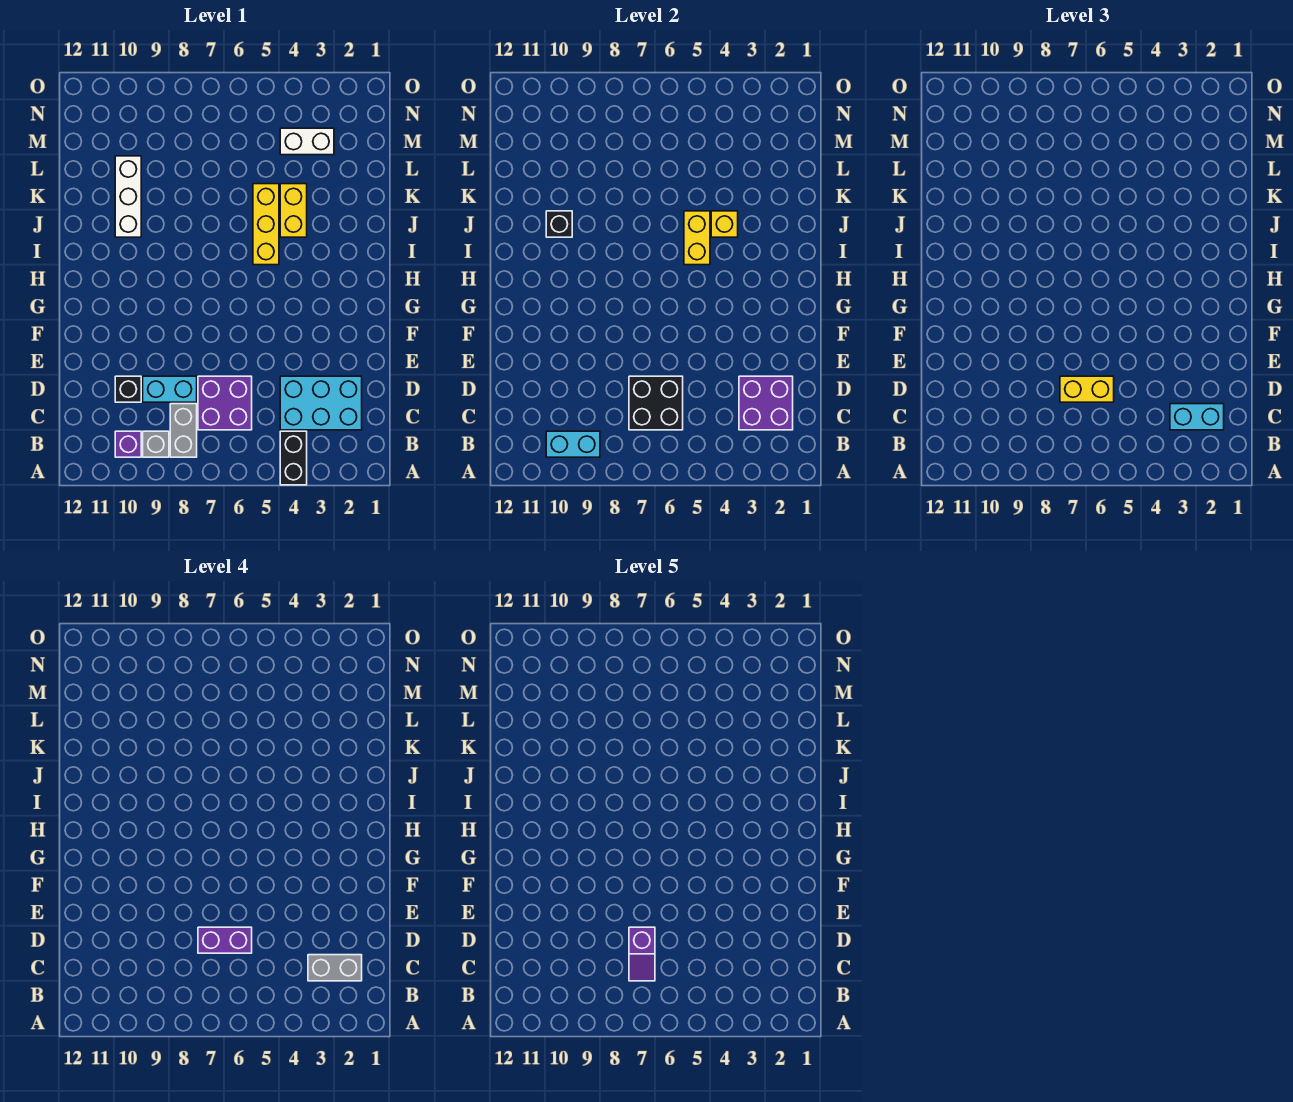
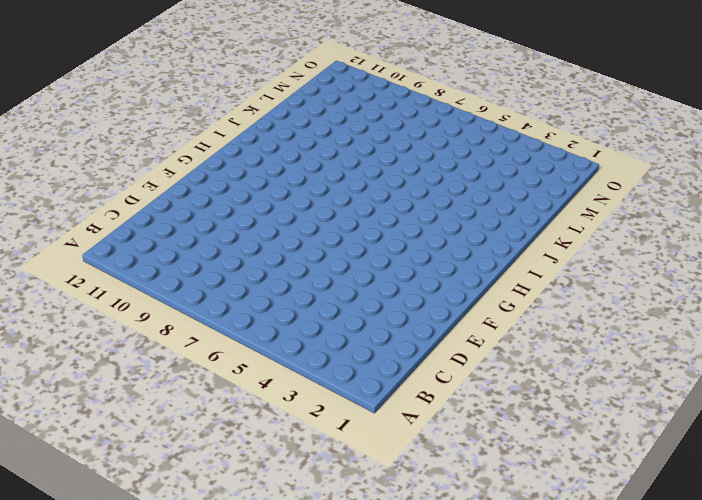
none -> black 1x2 brick [280,431,307,485]
none -> grey 1x2 brick [170,404,197,457]
none -> grey 1x1 brick [143,431,169,457]

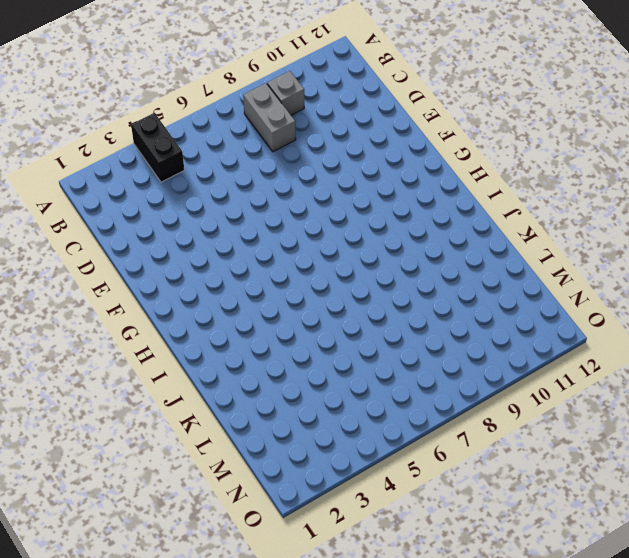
none -> purple 1x1 brick [115,431,141,457]
none -> cyan 2x3 brick [280,376,362,430]
none -> purple 2x2 brick [198,376,252,430]

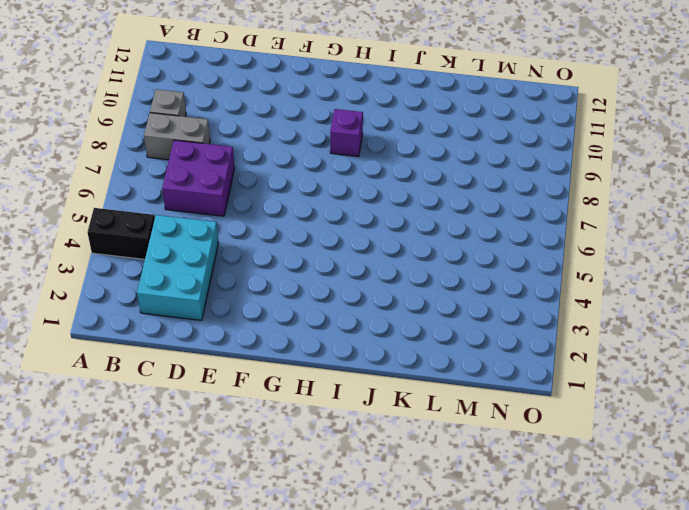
purple 1x1 brick [330,109,363,157] -> purple 1x1 brick moved to [115,431,141,457]
none -> cyan 1x2 brick [143,376,197,402]
none -> black 1x1 brick [115,376,141,402]
none -> yellow 1x3 brick [253,184,279,265]

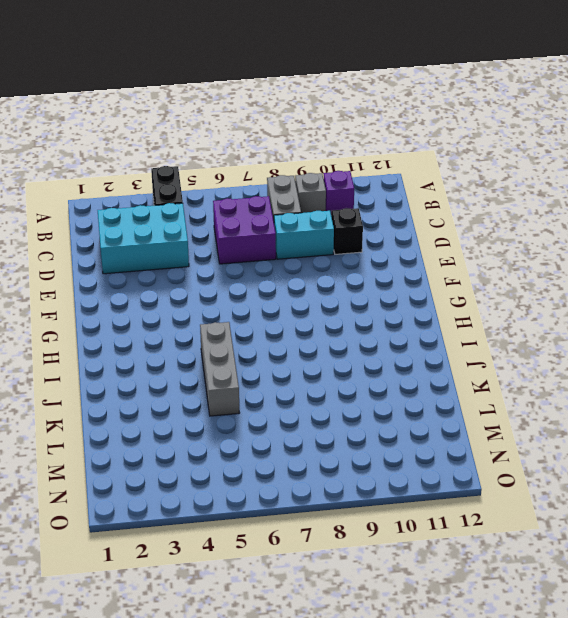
grey 1x3 brick [200,322,239,416] -> yellow 1x3 brick [253,184,279,265]
none -> yellow 1x2 brick [280,184,307,237]
none -> white 1x3 brick [115,156,141,237]
none -> white 1x2 brick [280,128,334,155]

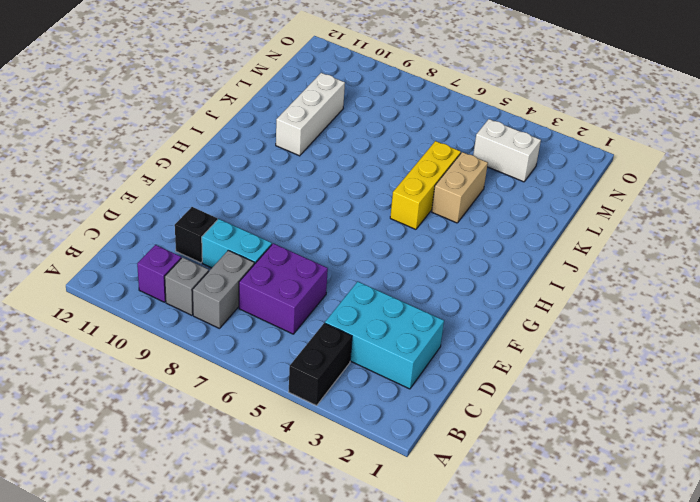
tan 1x2 brick [432,152,488,223] -> yellow 1x2 brick [280,184,307,237]
none -> cyan 1x2 brick [546,431,600,457]
none -> purple 2x2 brick [739,376,793,430]
none -> black 2x2 brick [629,376,683,430]

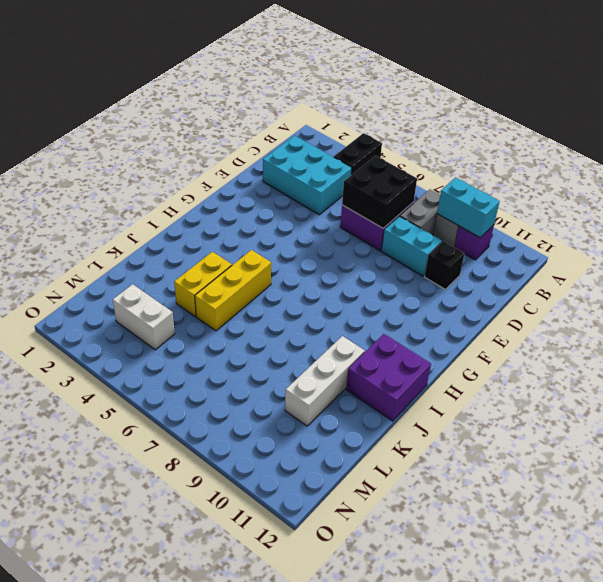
purple 2x2 brick [346,334,431,421] -> purple 2x2 brick moved to [739,376,793,430]
none -> yellow 1x2 brick [684,211,710,265]
none -> yellow 1x1 brick [711,211,738,237]
none -> black 1x1 brick [546,211,572,237]

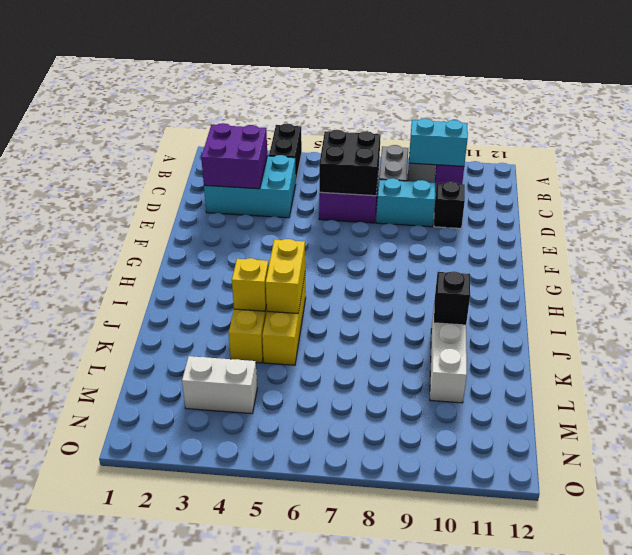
none -> cyan 1x2 brick [1170,404,1224,430]
none -> yellow 1x2 brick [1060,376,1114,402]
none -> grey 1x2 brick [308,955,362,981]

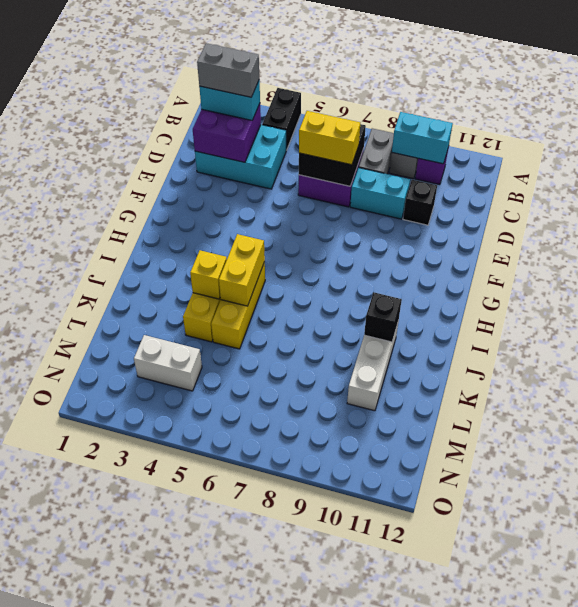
none -> purple 1x2 brick [198,927,252,953]
none -> purple 1x2 slope [629,927,655,981]

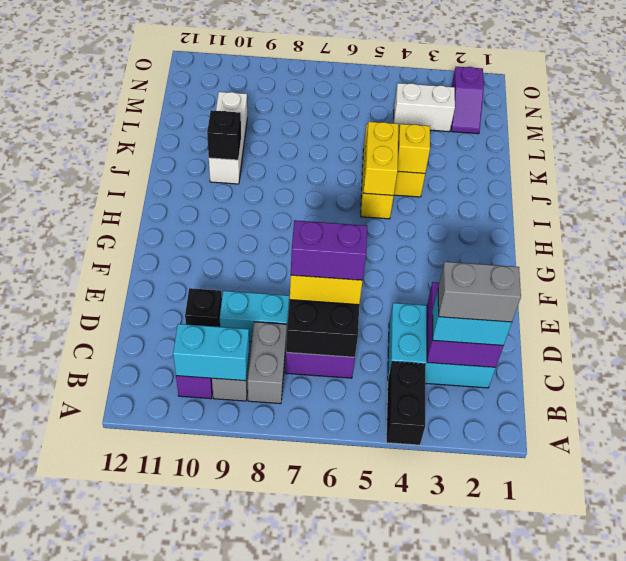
purple 1x2 slope [451,67,484,134] -> purple 1x2 slope moved to [629,927,655,981]

